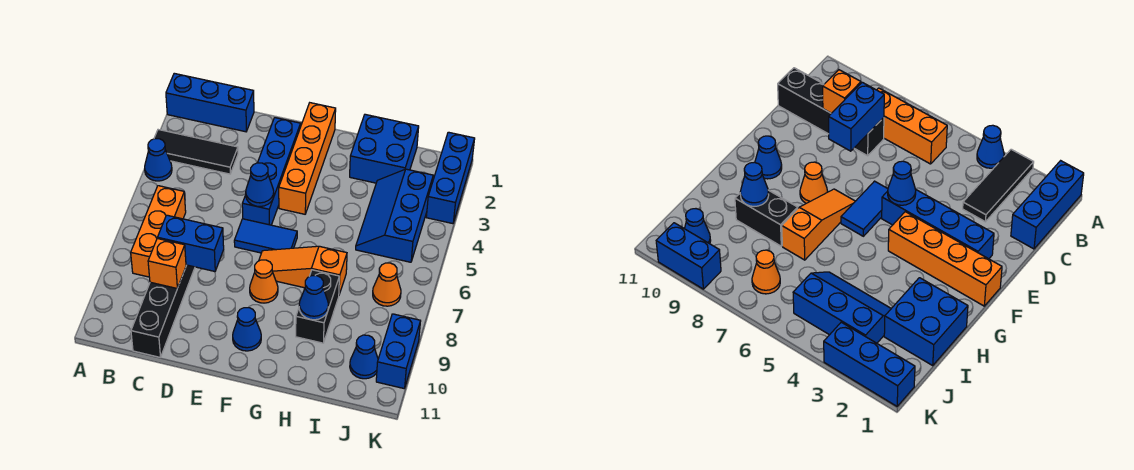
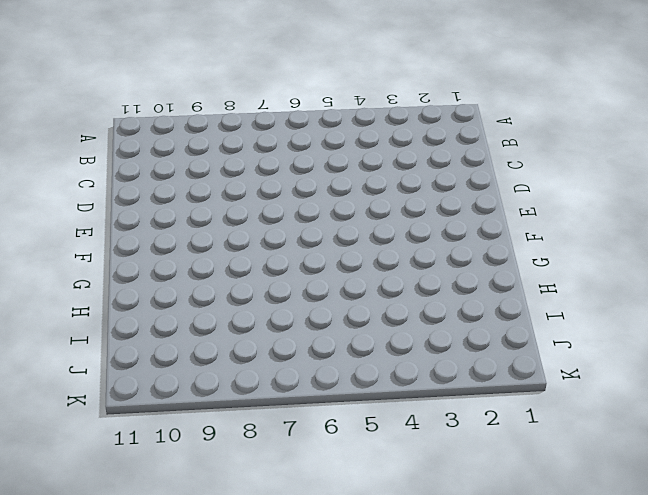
none -> blue 1x3 brick [166,73,254,132]
none -> black 1x3 tile [154,130,238,174]
none -> blue 1x1 cone [145,139,172,181]

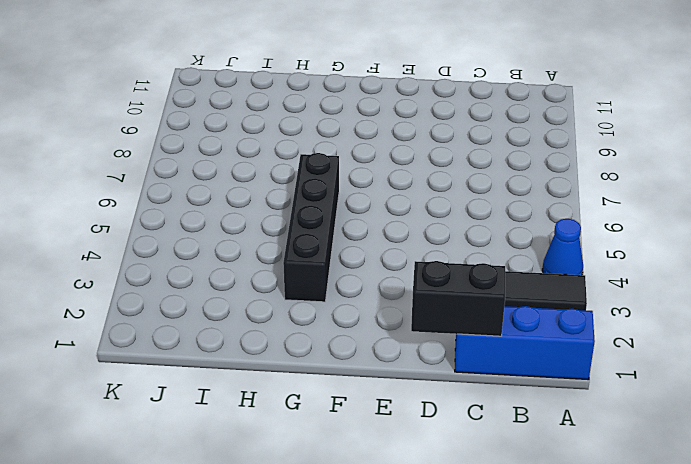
black 1x2 brick [411,261,505,336] -> black 1x2 brick turned to [296,270,339,343]
black 1x4 brick [283,153,339,302] -> black 1x4 brick moved to [131,265,195,357]
none -> orange 1x3 brick [131,186,186,277]
none -> blue 1x4 brick [242,118,301,225]
none -> blue 1x2 tile [234,219,297,253]

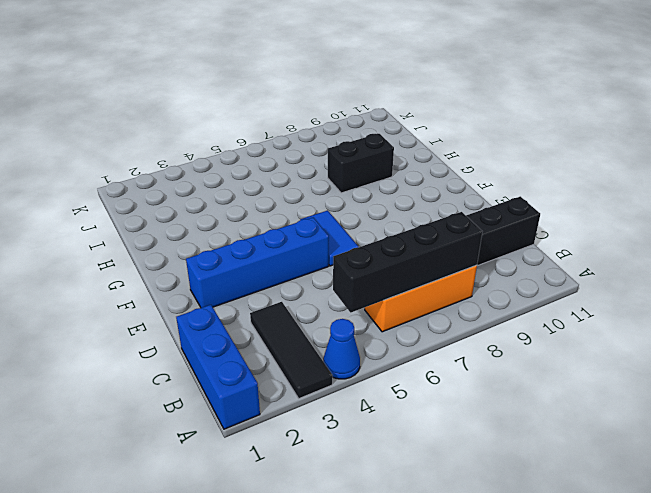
black 1x4 brick [333,212,482,313] -> none
none -> orange 1x4 brick [279,103,336,214]
none -> orange 1x3 slope [259,246,347,294]
none -> orange 1x1 cone [250,260,278,303]

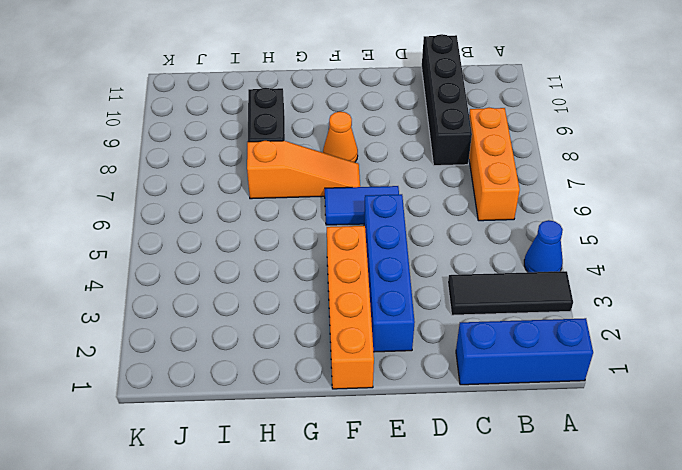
none -> blue 1x1 cone [233,308,261,351]
none -> blue 2x2 brick [350,114,419,183]
none -> blue 2x3 slope [356,169,433,262]

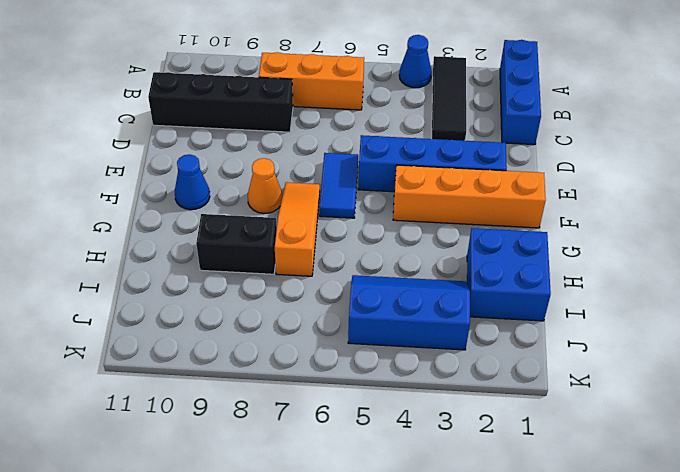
none -> orange 1x1 cone [373,263,401,306]
none -> blue 1x1 cone [350,335,378,379]
none -> blue 1x3 brick [426,132,475,224]

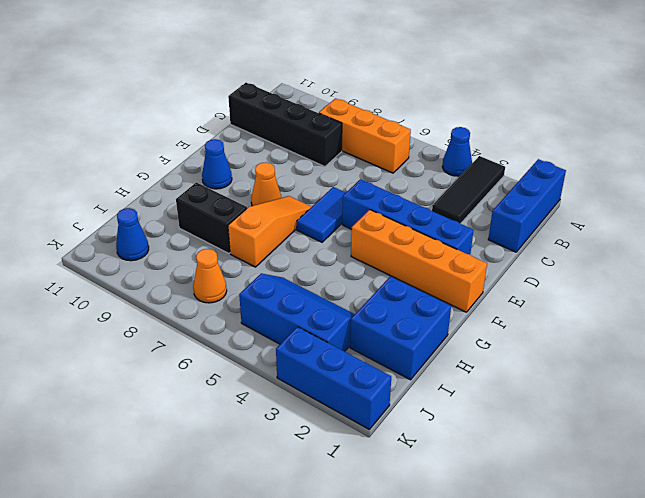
none -> blue 1x2 brick [376,314,420,388]
none -> blue 1x2 brick [158,215,224,272]
none -> orange 1x1 brick [148,238,186,288]

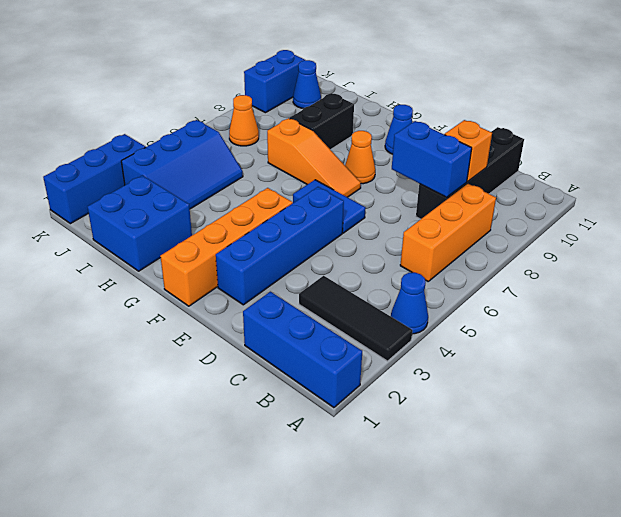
none -> blue 1x1 cone [246,163,274,206]
none -> blue 1x1 cone [299,276,328,320]

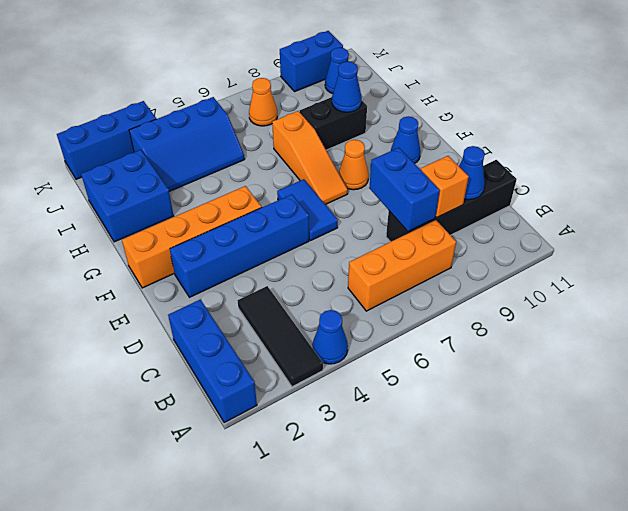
blue 1x1 cone [459,146,485,200] -> blue 1x1 cone moved to [246,163,274,206]

